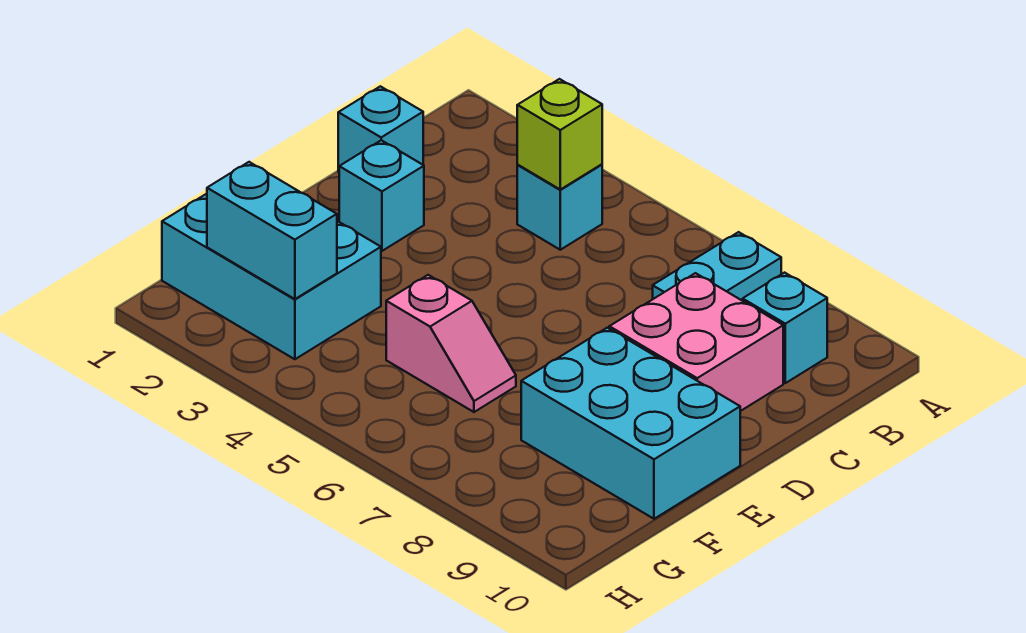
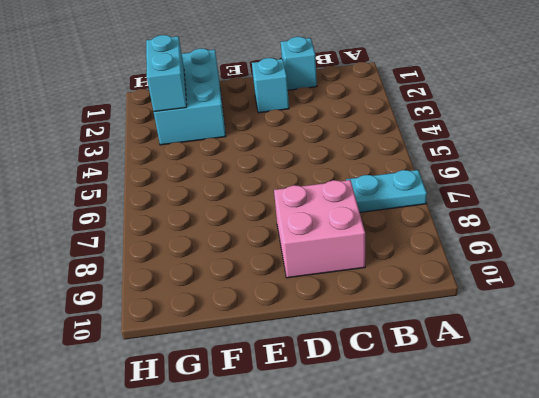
none -> cyan 1x1 brick [517,164,602,250]
none -> cyan 1x1 brick [743,273,827,383]

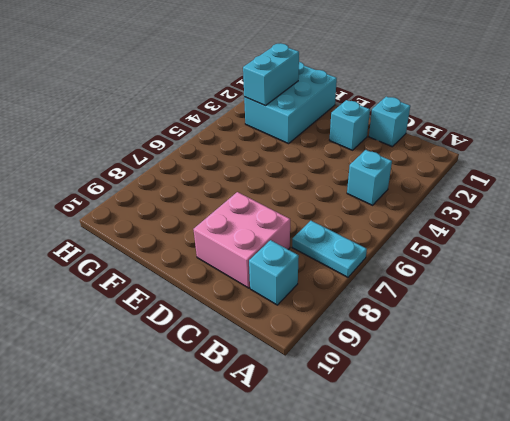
none -> cyan 2x3 brick [521,328,740,519]
none -> pink 1x2 slope [386,275,516,412]

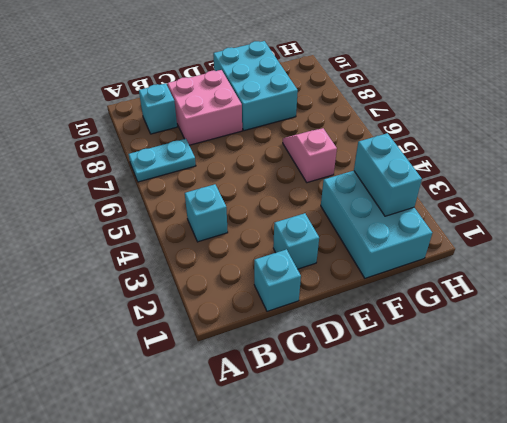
none -> lime 1x1 brick [517,79,602,190]

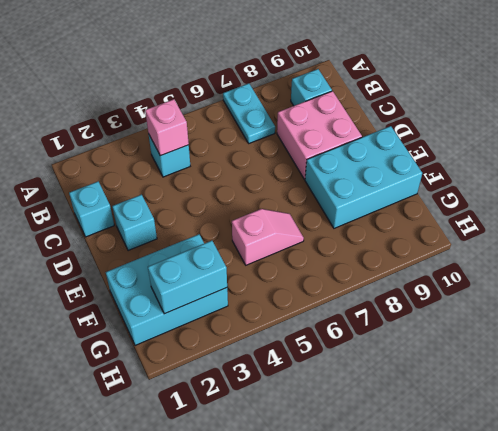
pink 1x1 brick [145,99,189,156] -> lime 1x1 brick [517,79,602,190]

